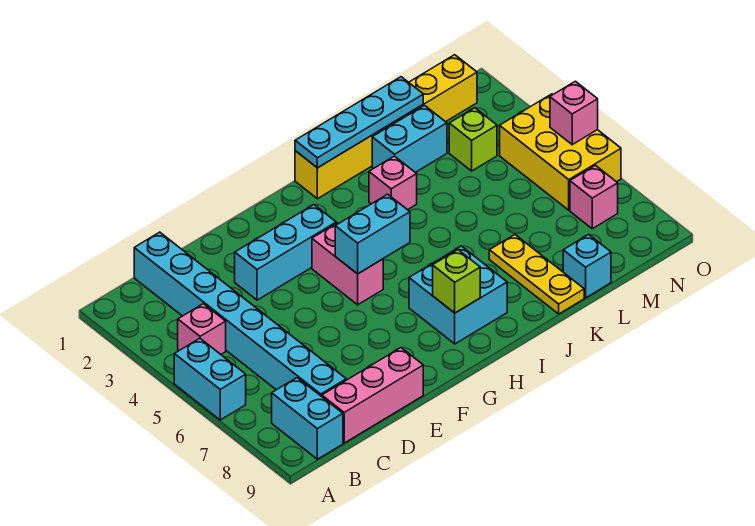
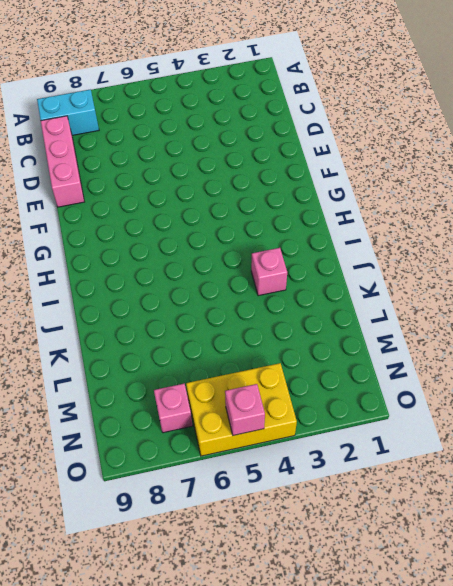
none -> cyan 1x2 brick [174,338,246,420]
none -> pink 1x1 brick [178,304,226,354]
none -> cyan 1x8 brick [134,232,346,397]

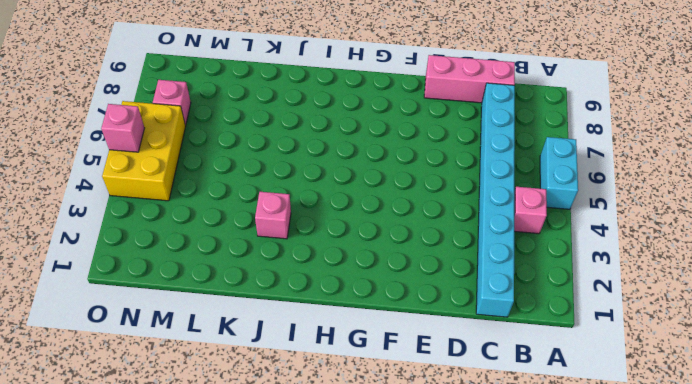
none -> cyan 1x2 brick [272,378,343,459]
none -> cyan 1x3 brick [235,205,336,300]
none -> pink 1x2 brick [312,223,383,305]

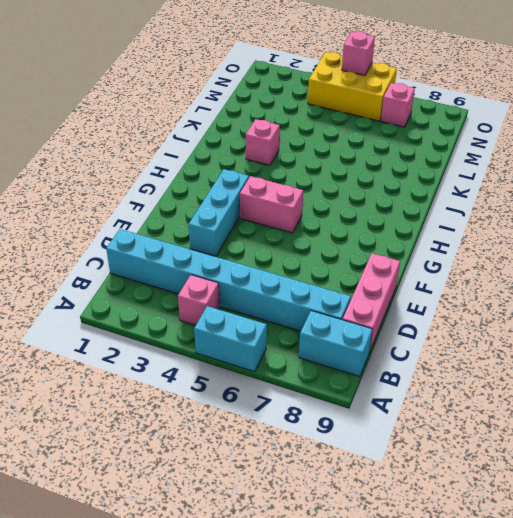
none -> cyan 2x2 brick [409,246,507,344]
none -> yellow 1x6 brick [295,55,477,199]
none -> cyan 1x2 brick [372,106,447,172]

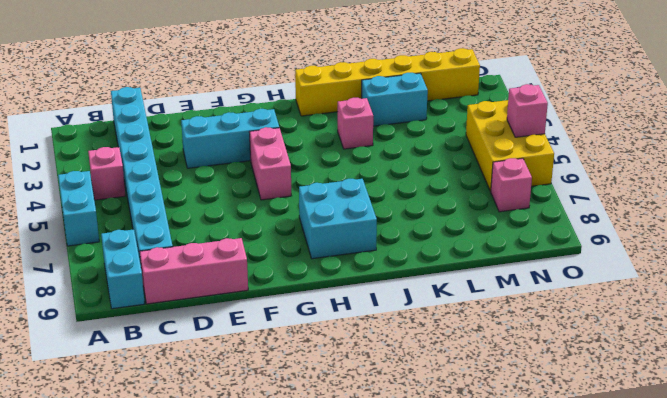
none -> yellow 1x3 plate [489,235,584,314]
none -> cyan 1x1 brick [563,235,611,298]
none -> lime 1x1 brick [449,108,497,171]

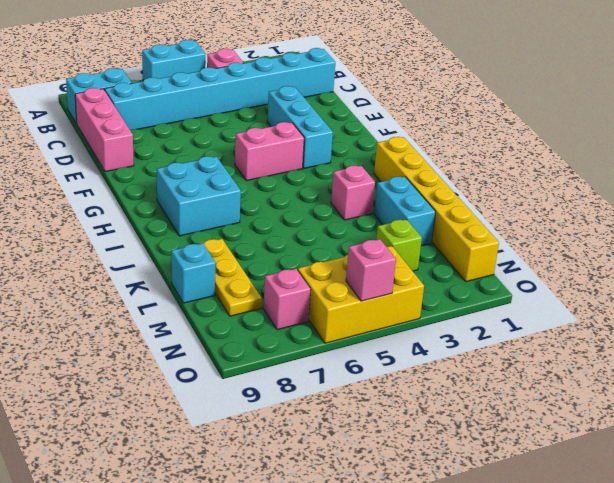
yellow 1x3 plate [203,239,262,316] -> yellow 1x3 plate turned to [489,235,584,314]
none -> cyan 1x2 brick [335,194,410,274]
none -> lime 1x1 brick [433,250,480,313]
none -> cyan 1x4 plate [295,77,423,168]

